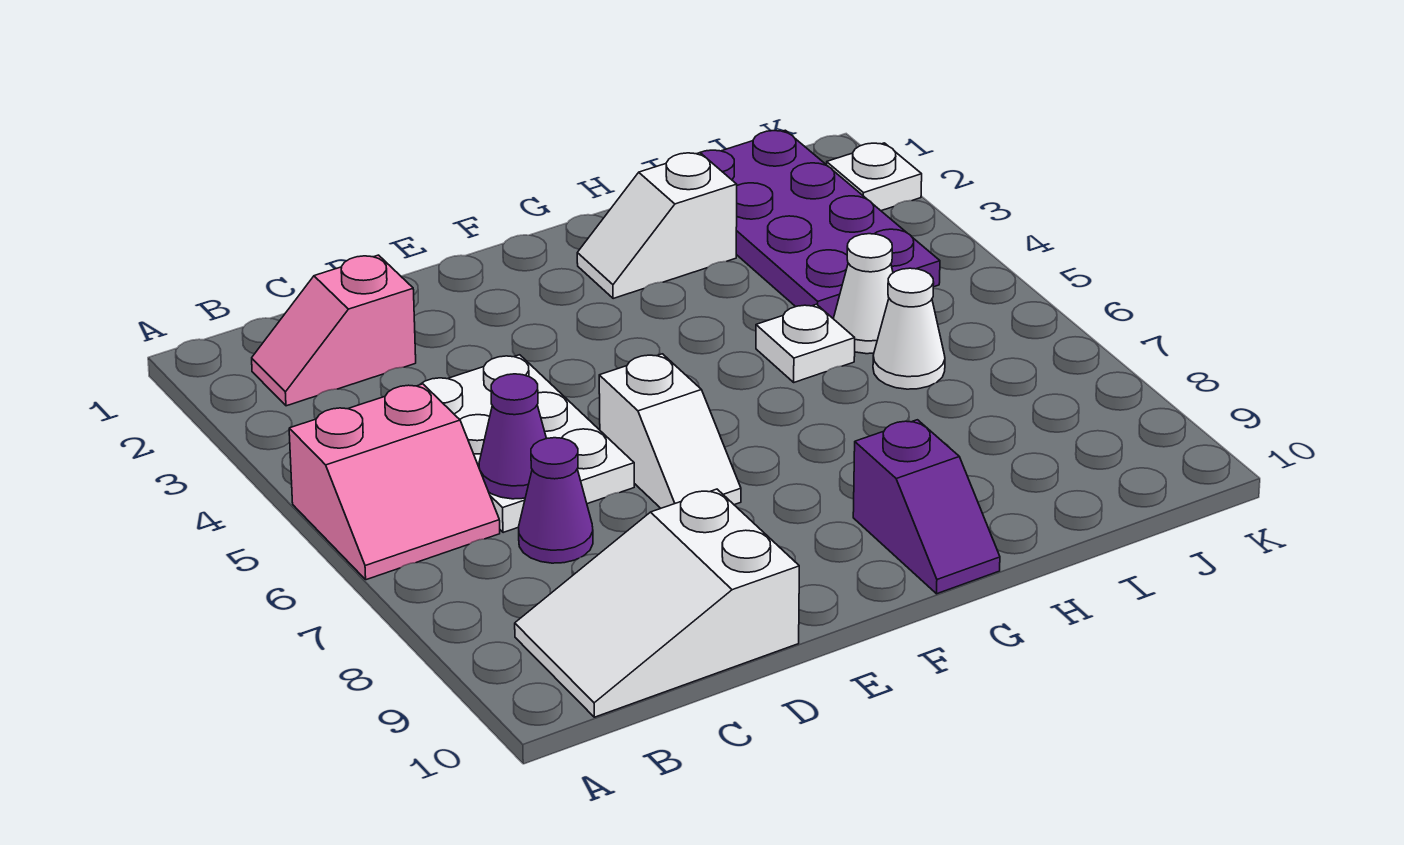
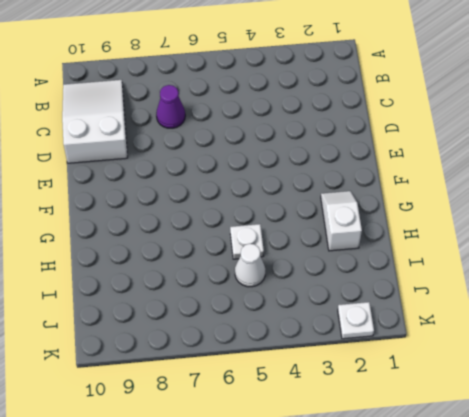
none -> pink 2x2 slope [289,384,500,580]
none -> pink 1x2 slope [252,255,416,406]
none -> white 2x3 plate [420,355,634,533]

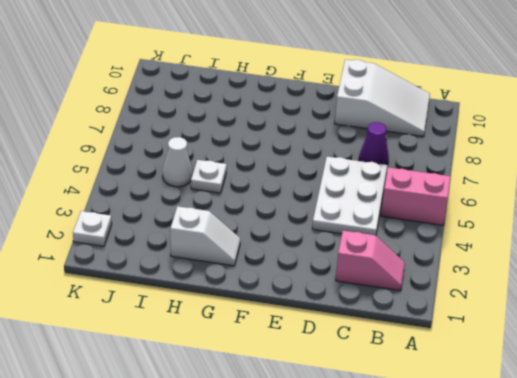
none -> white 1x2 slope [599,354,741,508]
none -> purple 1x2 slope [853,420,1000,594]
none -> purple 2x4 plate [700,130,940,318]

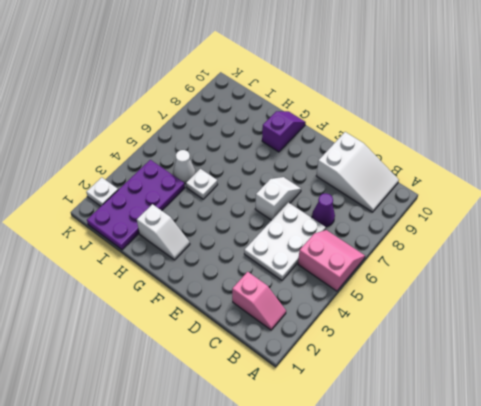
none -> white 1x1 cone [873,268,945,389]
none -> purple 1x1 cone [479,374,546,499]

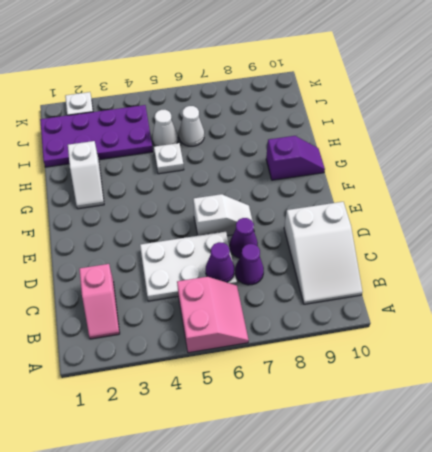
purple 1x1 cone [230,218,258,258] -> none

